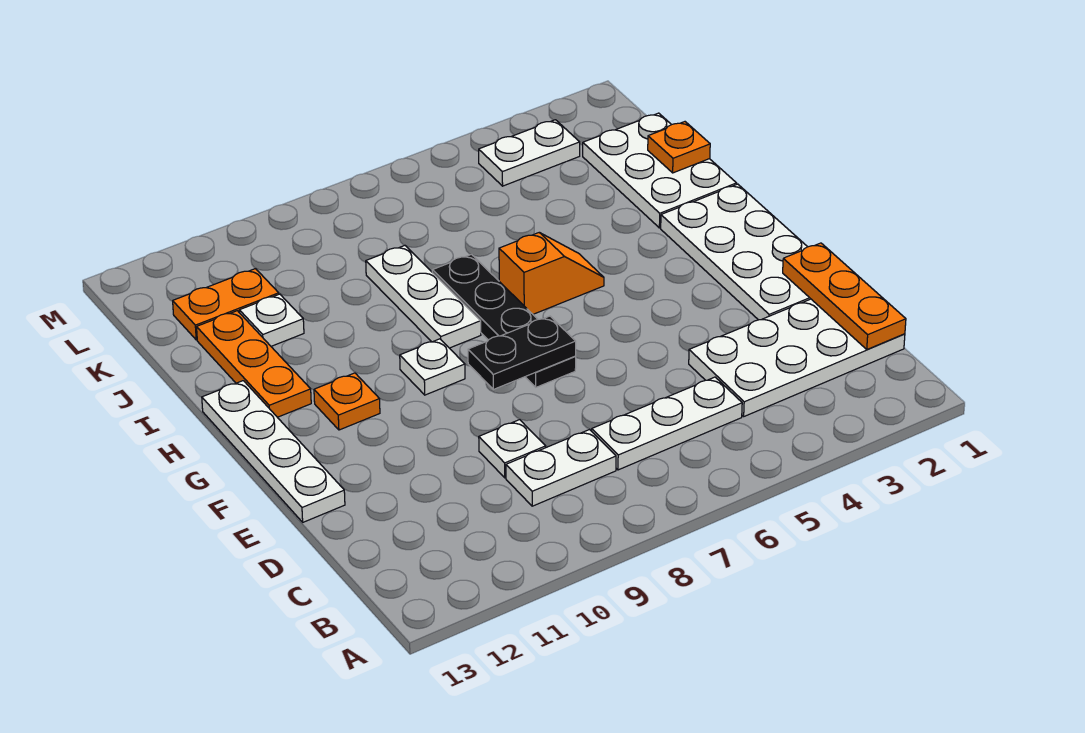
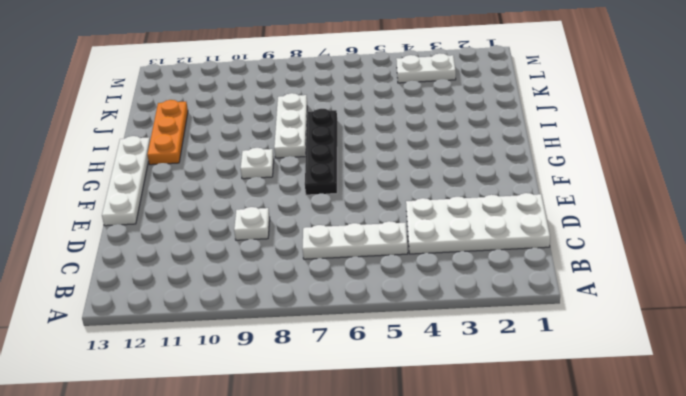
none -> white 1x2 plate [506,430,616,506]
none -> white 2x4 plate [661,184,810,320]
none -> orange 1x1 plate [314,373,380,430]

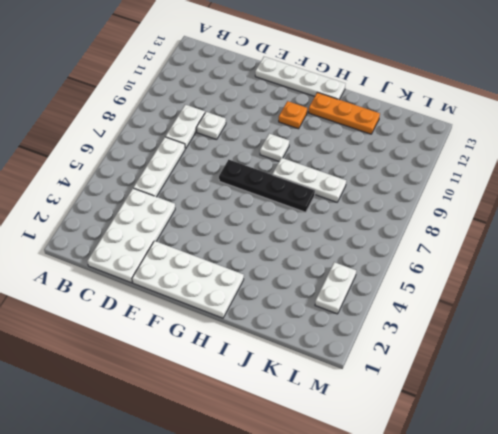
none -> orange 1x2 slope [499,233,604,314]
none -> white 2x3 plate [583,113,737,228]
none -> white 1x1 plate [239,294,304,346]

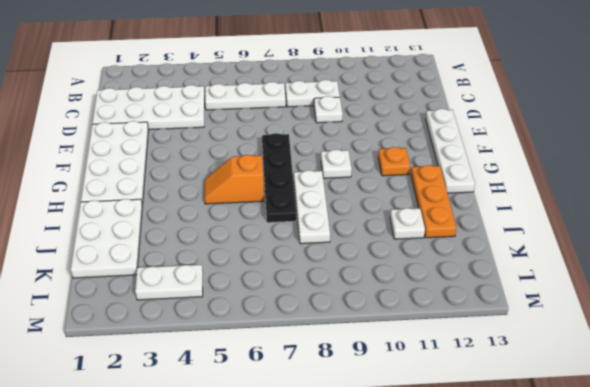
none -> orange 1x2 plate [173,269,279,340]
none -> orange 1x3 plate [783,243,906,349]
none -> black 1x2 plate [468,316,576,389]

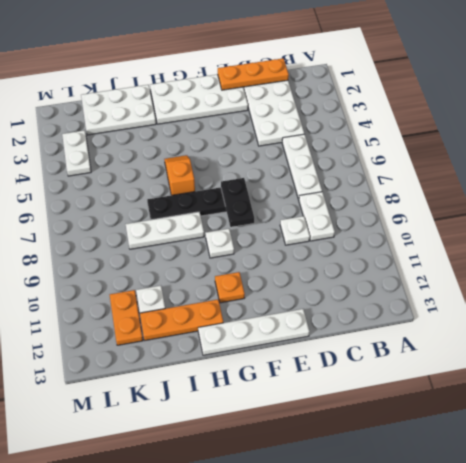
none -> orange 1x1 plate [648,122,710,173]

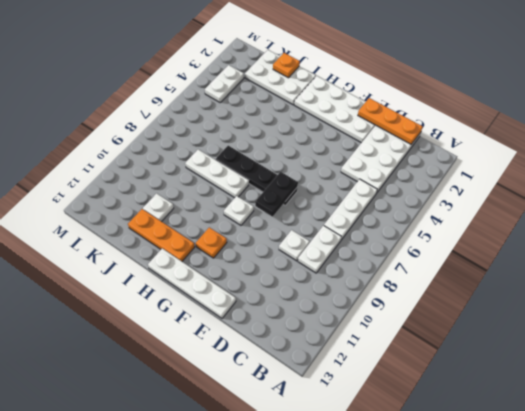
none -> orange 1x2 slope [499,233,604,314]
none -> orange 1x2 plate [173,269,279,340]

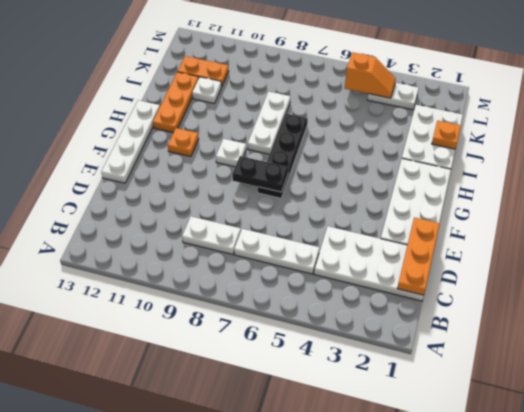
orange 1x2 slope [345,52,396,98] -> orange 1x2 slope moved to [499,233,604,314]
none -> white 1x1 plate [479,420,546,478]

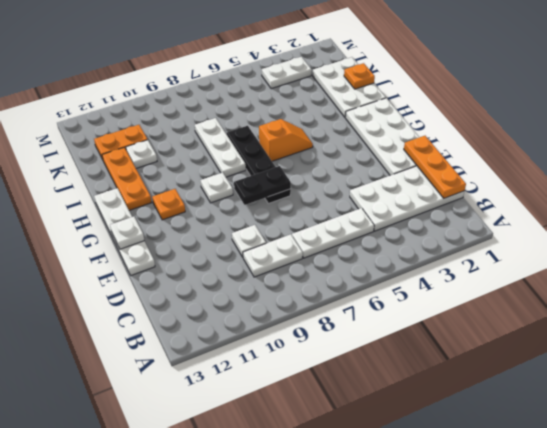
white 1x1 plate [110,217,144,249] -> none

